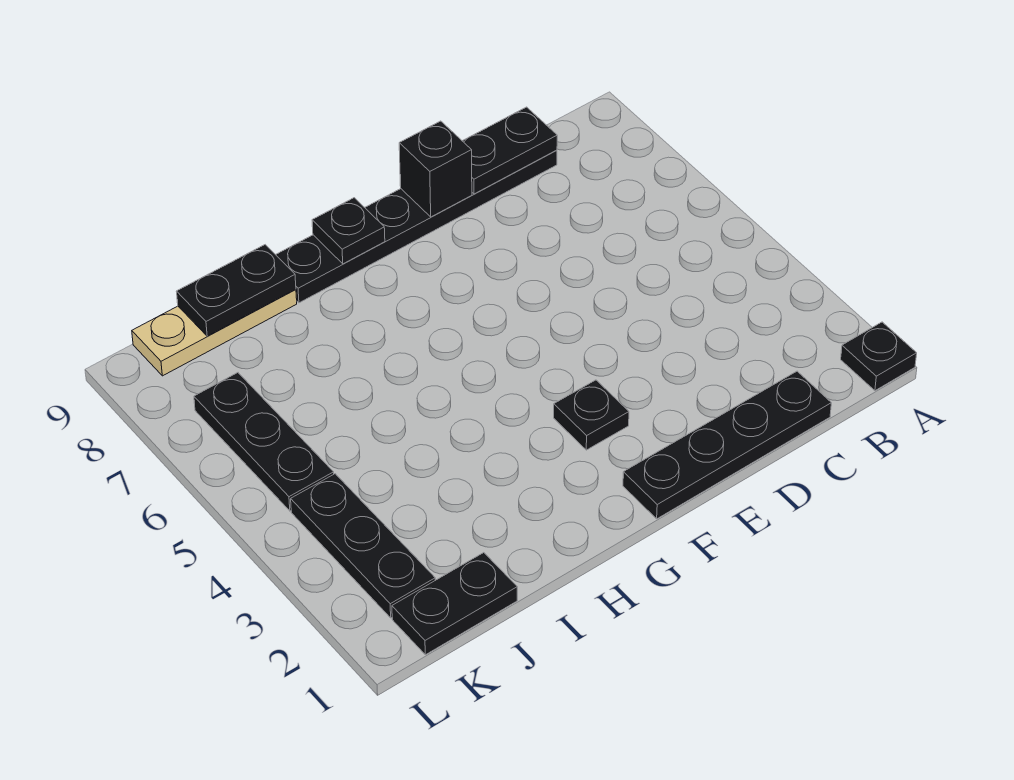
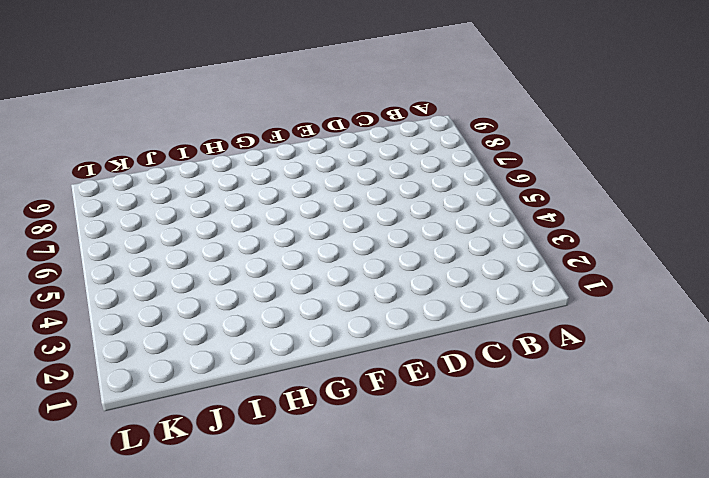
none -> black 1x1 plate [841,322,917,391]
none -> black 1x4 plate [623,371,831,519]
none -> black 1x6 plate [276,150,557,303]

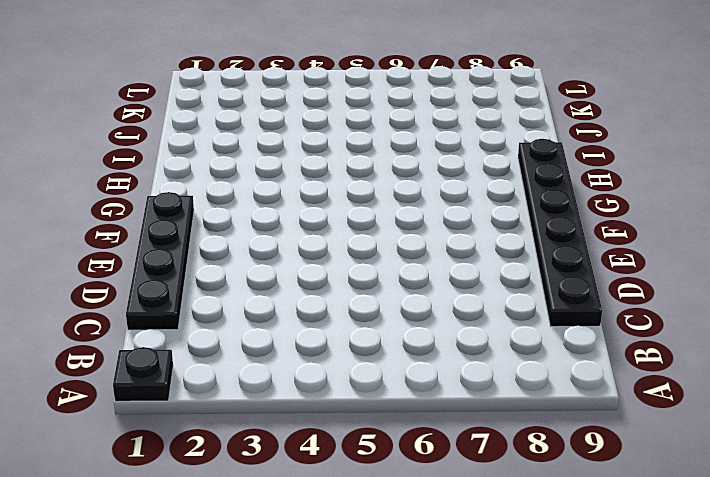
none -> black 1x1 plate [554,380,629,450]
none -> tan 1x3 plate [132,290,297,376]
none -> black 1x2 plate [392,553,517,655]

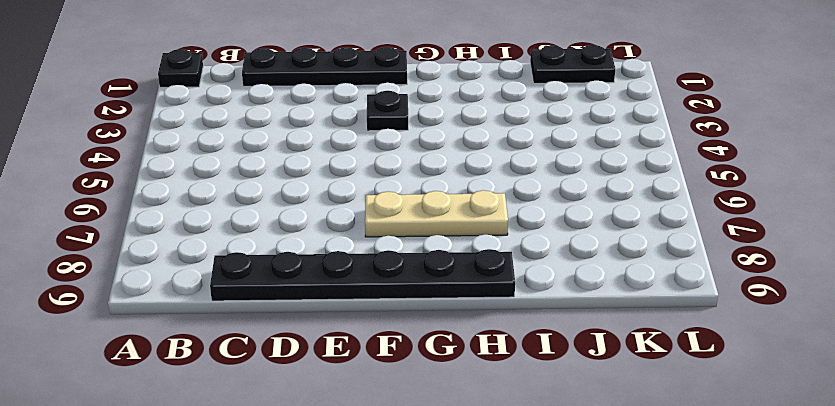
tan 1x3 plate [365,190,508,237] -> tan 1x3 plate moved to [132,290,297,376]
none -> black 1x3 plate [291,474,435,618]
none -> black 1x3 plate [194,373,334,511]
none -> black 1x2 plate [463,107,557,194]

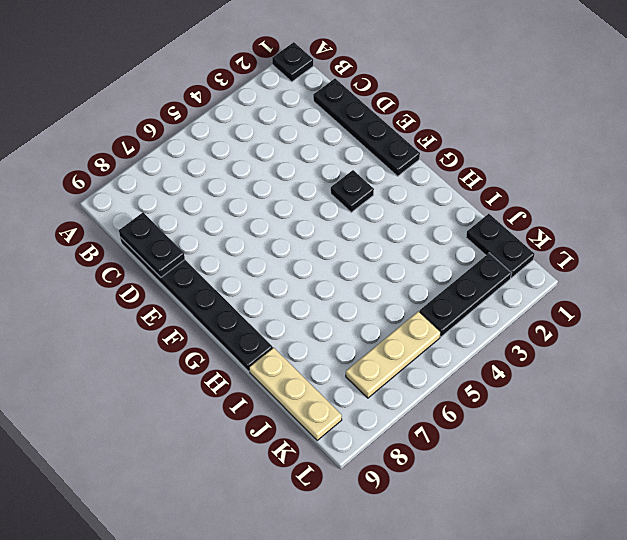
tan 1x3 plate [346,311,441,398] -> black 1x3 plate [194,373,334,511]
none -> black 1x1 brick [399,121,472,217]
none -> black 1x1 plate [312,198,385,264]
none -> black 1x2 plate [176,245,296,336]

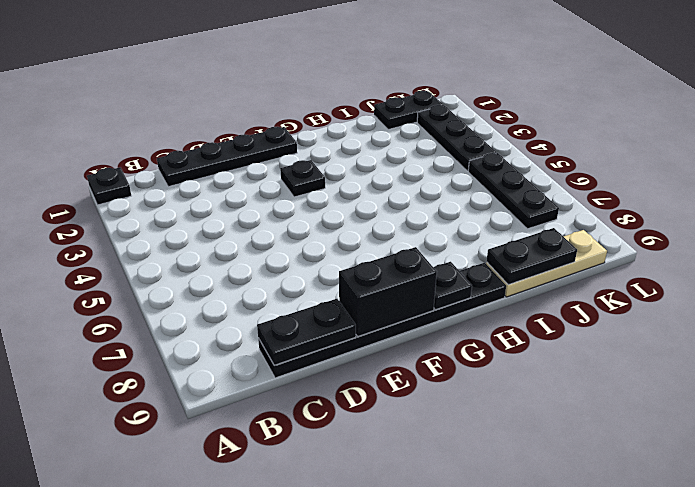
black 1x2 brick [339,247,437,336] -> black 1x1 brick [399,121,472,217]

